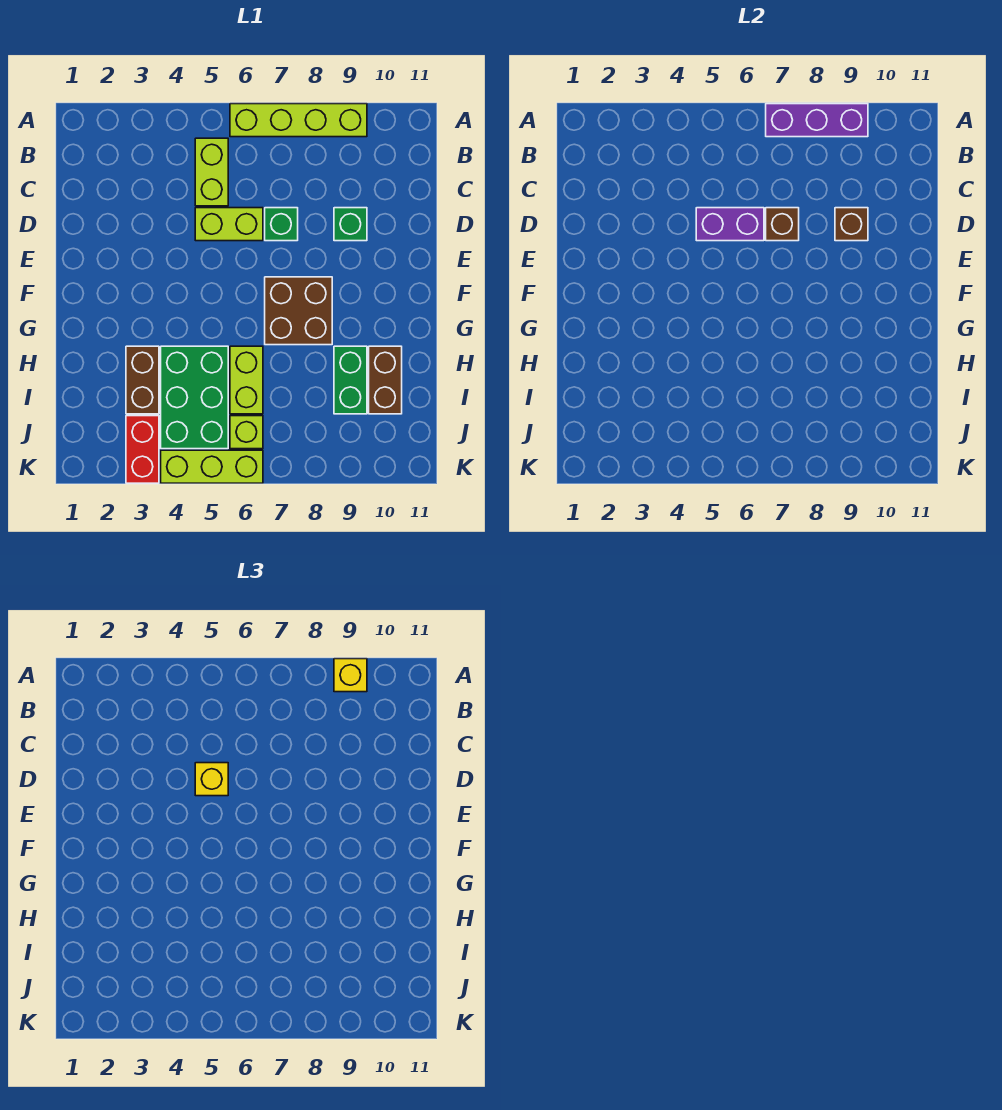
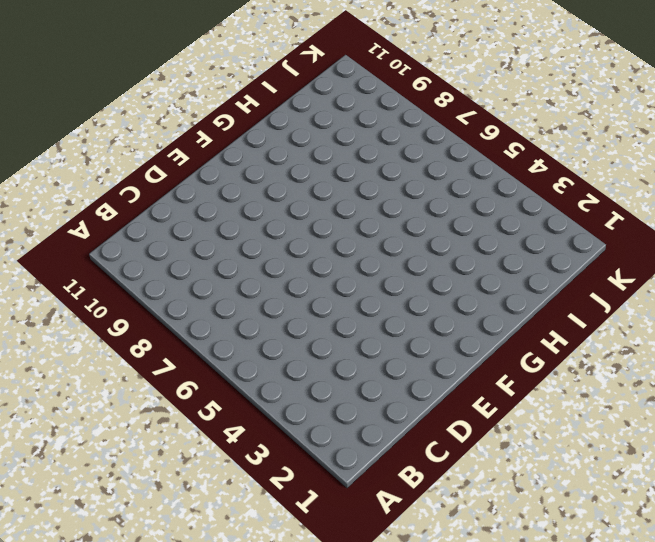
none -> lime 1x4 brick [230,104,367,137]
none -> lime 1x2 brick [195,138,228,206]
none -> lime 1x2 brick [195,208,263,241]

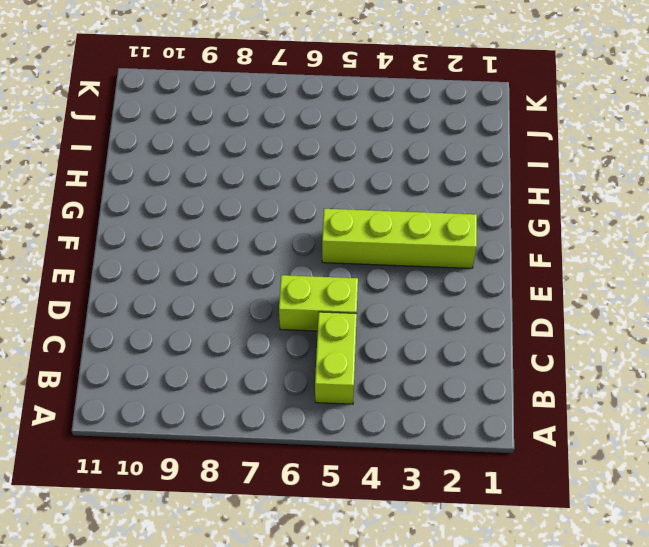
lime 1x4 brick [322,209,477,268] -> lime 1x4 brick moved to [230,104,367,137]
none -> green 1x1 brick [265,208,298,241]
none -> green 1x1 brick [334,208,367,241]
none -> brown 2x2 brick [265,277,332,345]

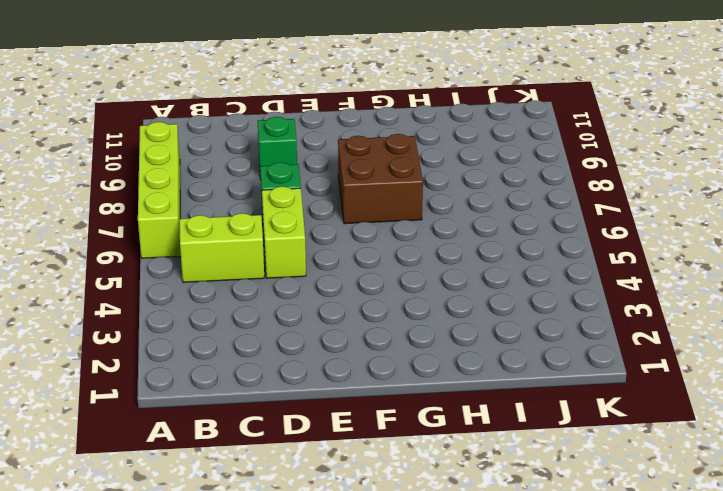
none -> brown 1x2 brick [126,346,159,414]
none -> green 2x3 brick [161,346,228,449]
none -> lime 1x2 brick [230,346,263,414]

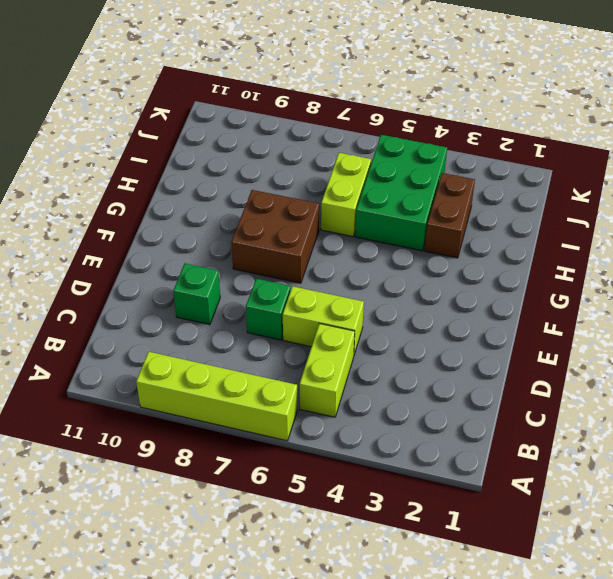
none -> green 1x2 brick [334,346,367,414]
none -> brown 1x2 brick [369,346,402,414]
none -> red 1x2 brick [126,416,159,483]

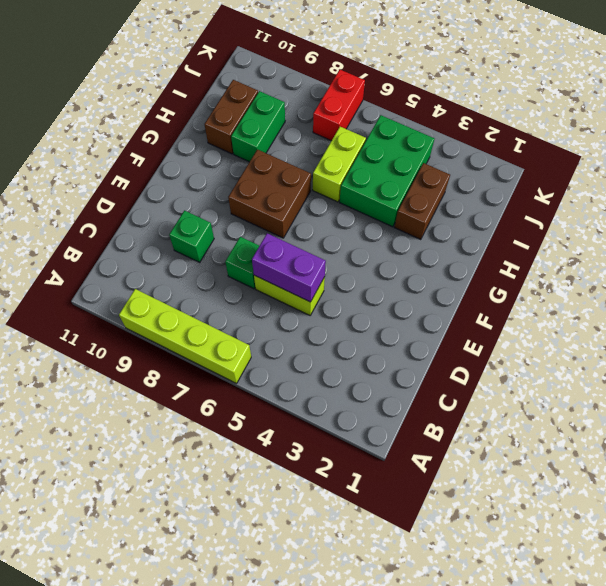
red 1x2 brick [313,70,365,141] -> red 1x2 brick moved to [126,416,159,483]
none -> lime 1x2 brick [195,138,228,206]
none -> lime 1x1 brick [230,416,263,449]
none -> lime 1x3 brick [161,450,263,483]

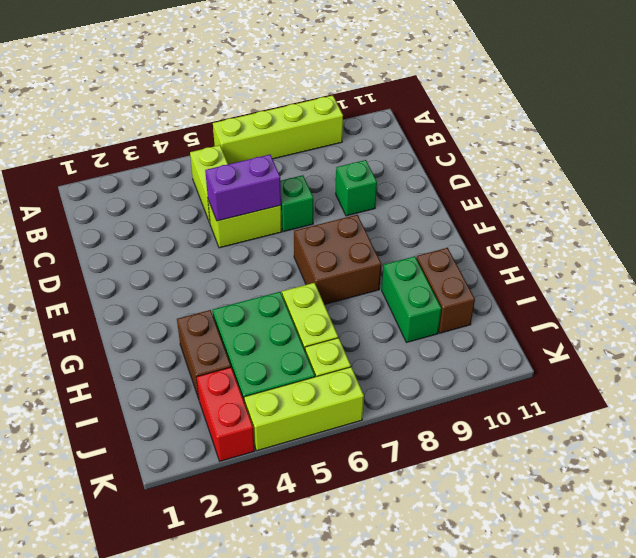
none -> purple 1x3 brick [766,104,868,137]
none -> brown 1x1 brick [766,208,799,241]
none -> brown 1x1 brick [835,208,868,241]

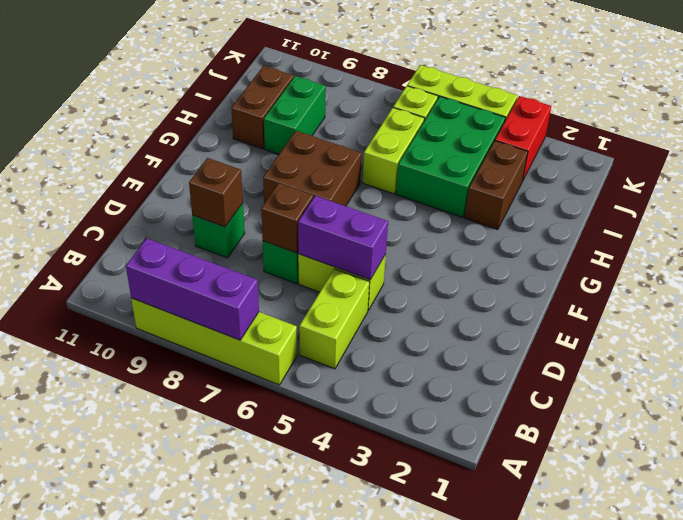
none -> yellow 1x1 brick [334,659,367,692]
none -> yellow 1x1 brick [195,763,228,796]

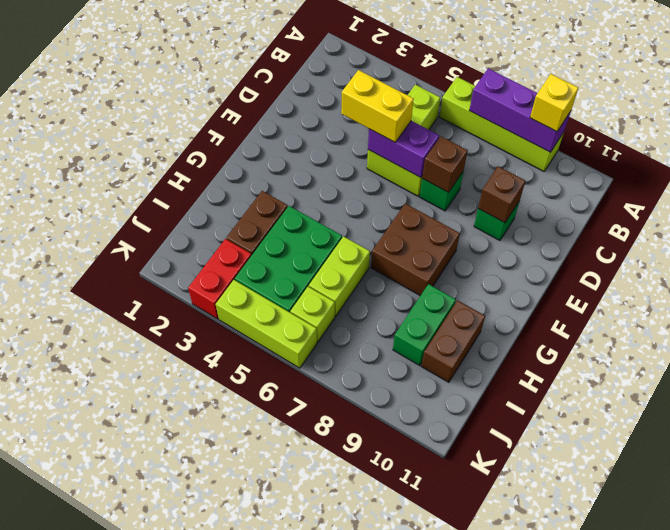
yellow 1x2 brick [341,70,414,142] -> yellow 1x1 brick [195,763,228,796]

